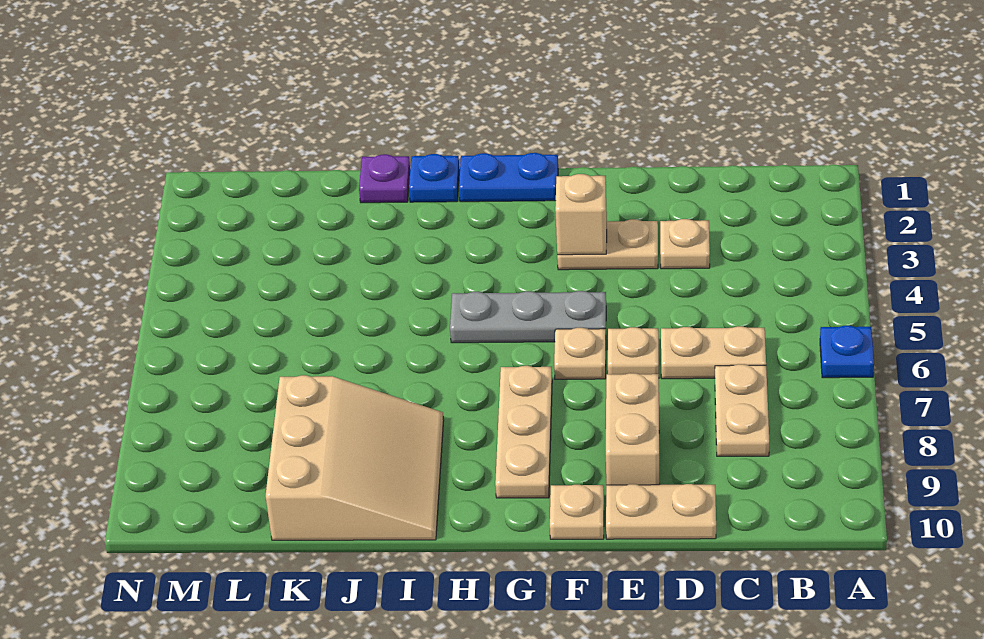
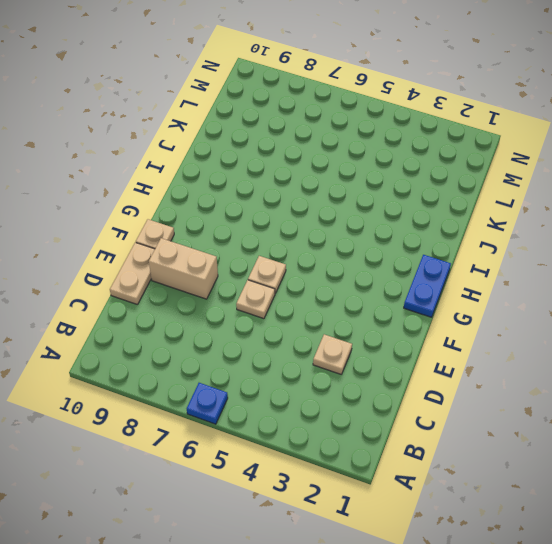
none -> tan 1x2 plate [661,326,766,379]
none -> tan 1x2 plate [715,364,769,456]
none -> tan 1x2 plate [557,219,658,270]

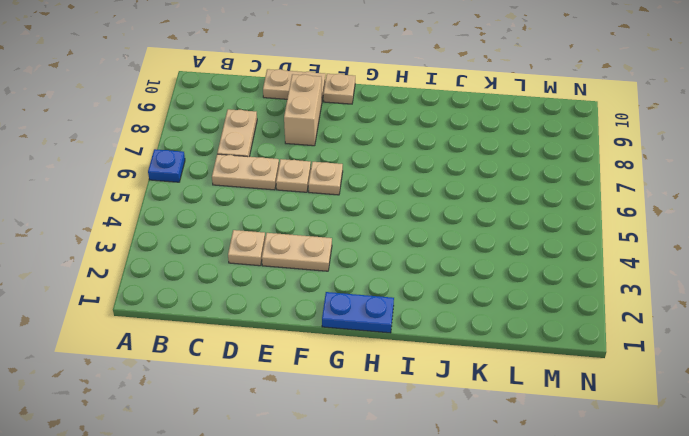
none -> grey 1x3 plate [450,291,606,343]
none -> tan 1x3 plate [495,366,552,498]
none -> blue 1x1 plate [409,154,460,202]

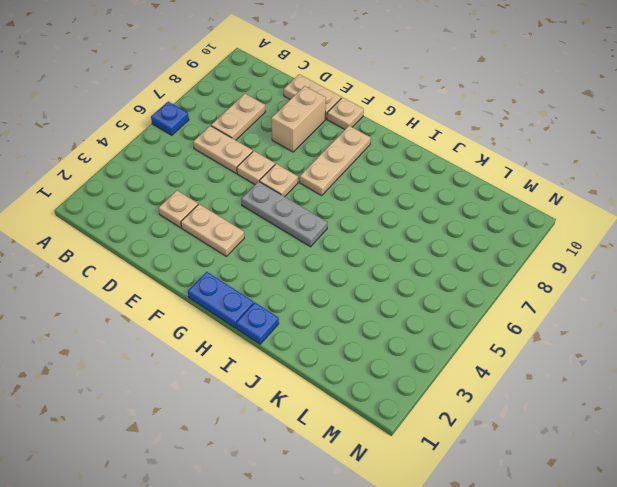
none -> tan 3x3 slope [266,375,444,540]
none -> purple 1x1 plate [359,154,410,203]
none -> tan 1x1 brick [555,174,607,255]

